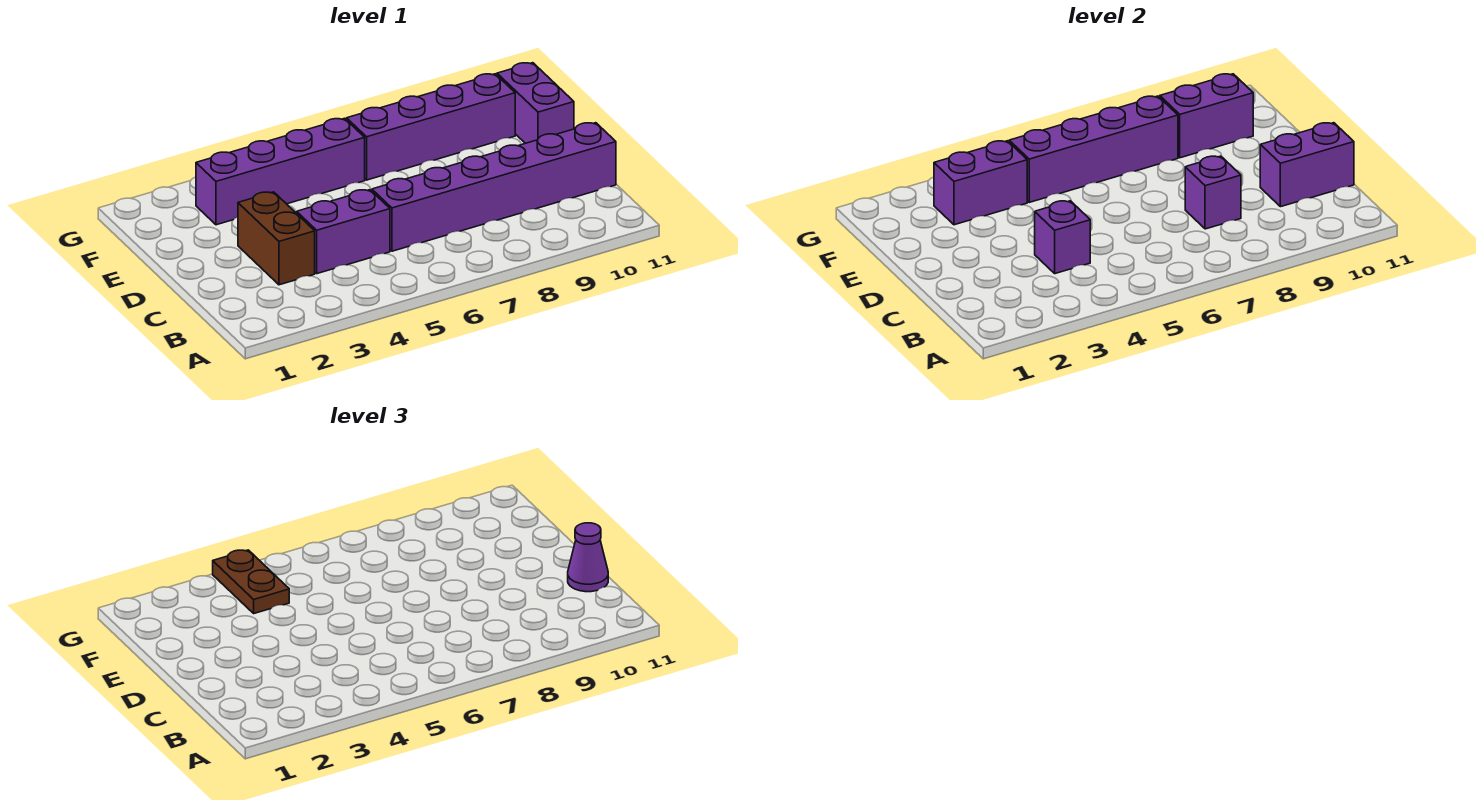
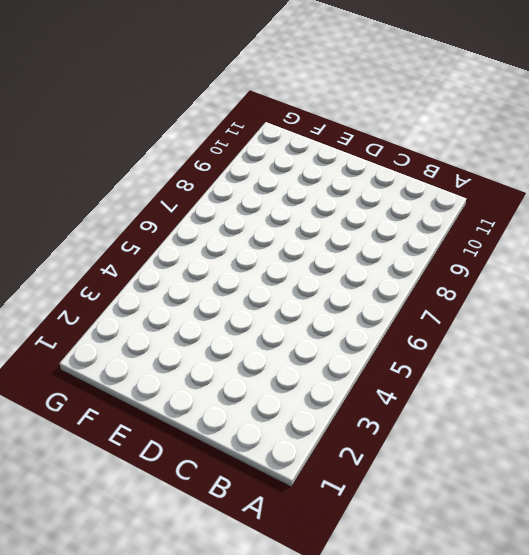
none -> brown 1x2 brick [238,192,315,285]
none -> purple 1x2 brick [297,190,390,274]
none -> purple 1x6 brick [372,123,616,251]

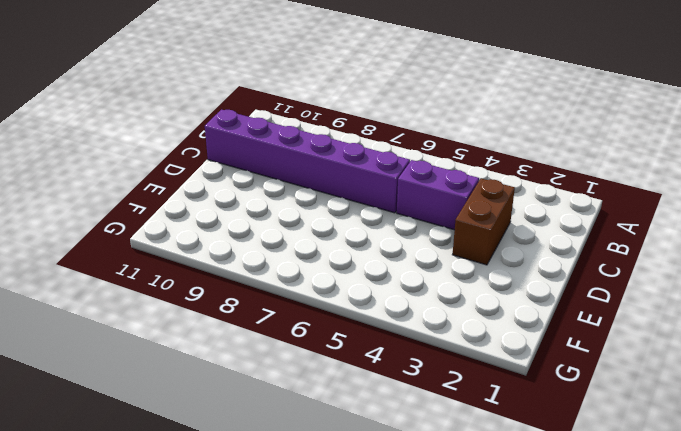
none -> purple 1x2 brick [497,63,574,143]
none -> purple 1x4 brick [196,118,365,225]
none -> purple 1x4 brick [347,74,515,180]

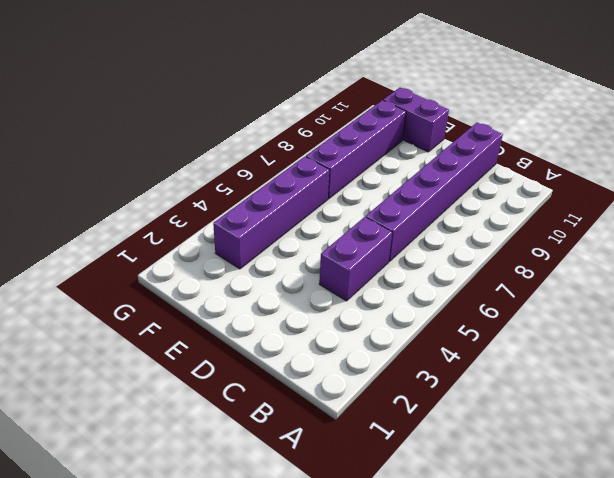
none -> brown 1x2 brick [238,192,315,285]
none -> purple 1x1 brick [1035,201,1090,274]
none -> purple 1x1 brick [1185,156,1241,229]

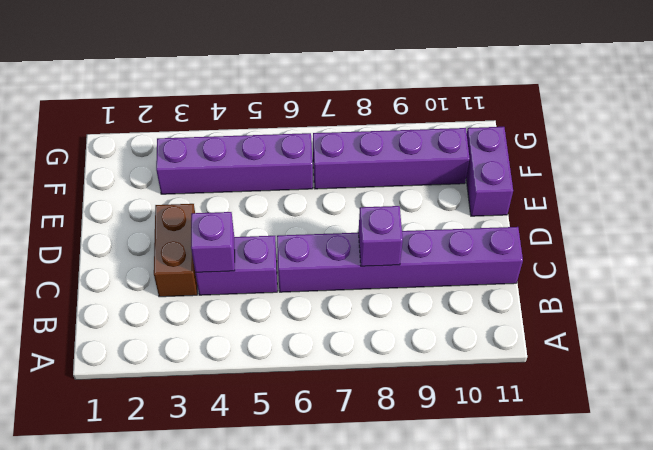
none -> purple 1x2 brick [1260,123,1354,207]
none -> purple 1x2 brick [934,141,1027,225]
none -> purple 1x4 brick [1009,96,1178,202]

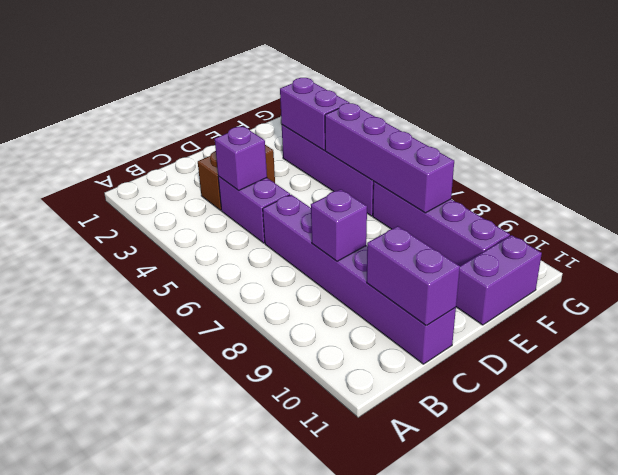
none -> purple 1x2 brick [1160,74,1253,158]
none -> purple 1x1 cone [568,523,608,592]
none -> brown 1x2 plate [213,550,289,613]

